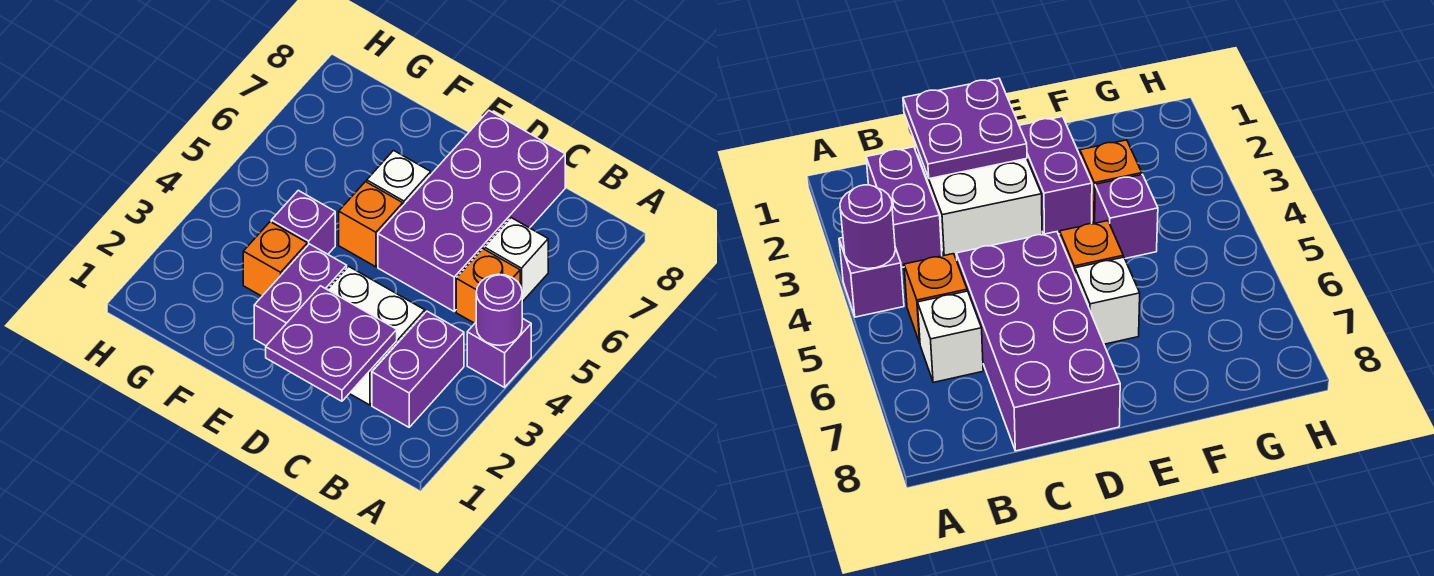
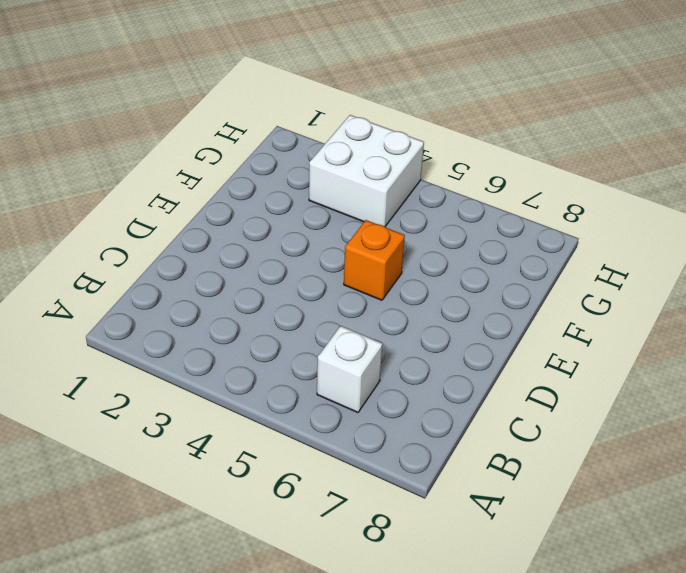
white 2x2 brick [309,115,424,227] -> white 2x2 brick moved to [327,266,425,405]
none -> purple 1x1 brick [467,318,531,387]
none -> purple 1x2 brick [372,311,464,427]
none -> orange 1x1 brick [456,249,520,323]

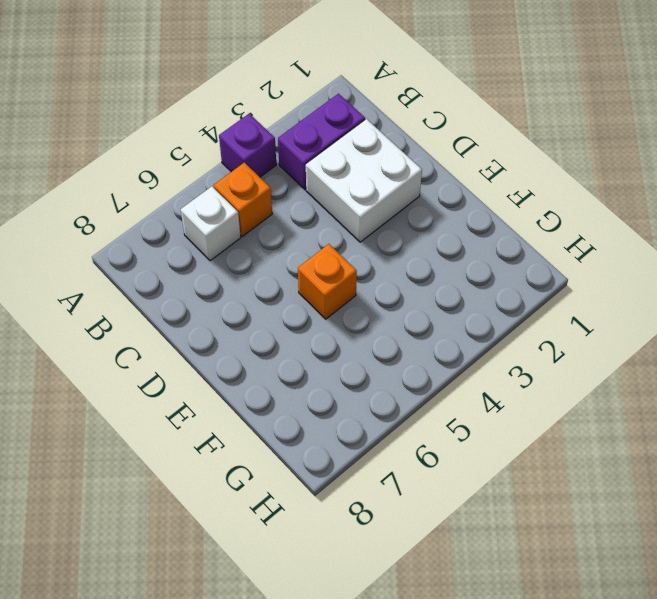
none -> purple 2x4 brick [378,111,565,311]
none -> purple 1x2 brick [254,244,347,346]
none -> white 1x1 brick [367,150,431,205]

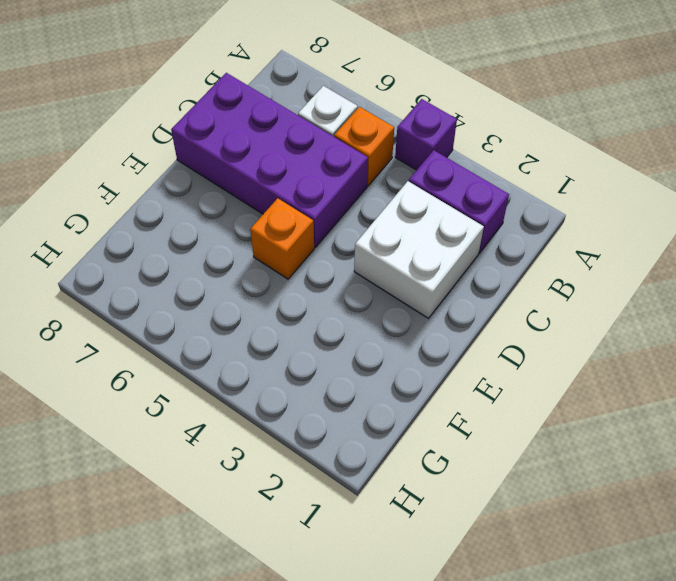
none -> purple 1x2 brick [254,244,347,346]
none -> white 1x1 brick [367,150,431,205]
none -> orange 1x1 brick [243,222,307,296]

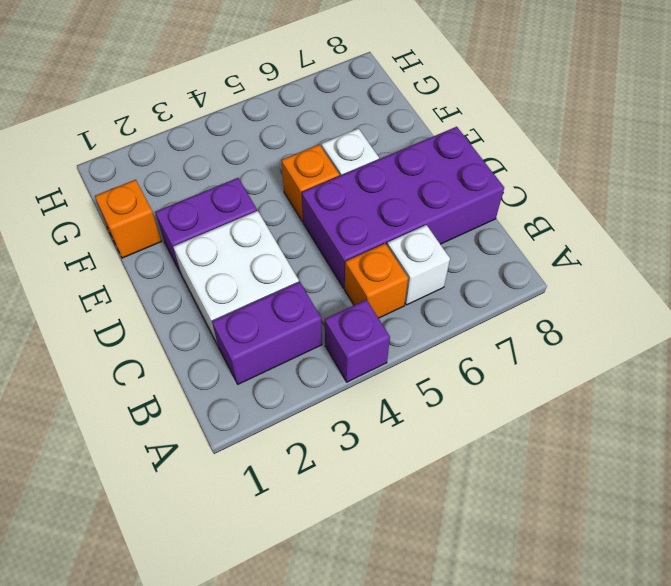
orange 1x1 brick [95,180,162,258] -> orange 1x1 brick moved to [243,222,307,296]
none -> purple 1x1 brick [271,190,335,254]
none -> purple 1x1 round brick [476,274,522,345]
none -> purple 2x2 plate [266,286,397,401]

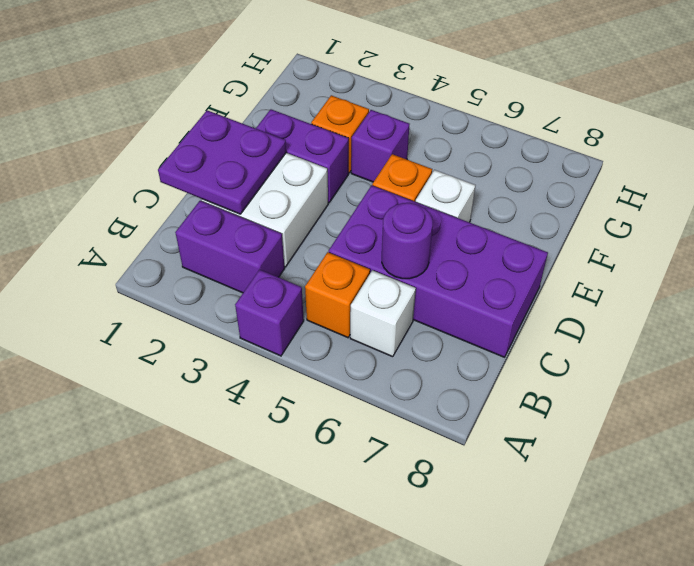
purple 1x1 round brick [382,203,433,279] -> purple 1x1 round brick moved to [476,274,522,345]

